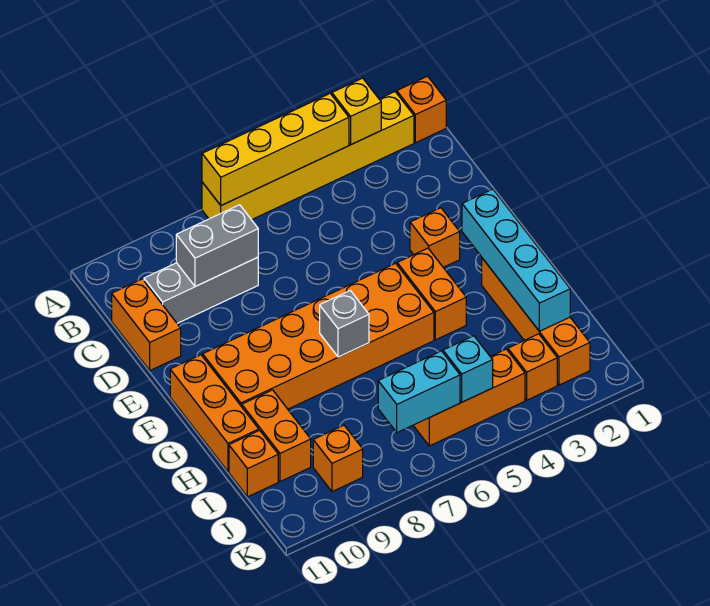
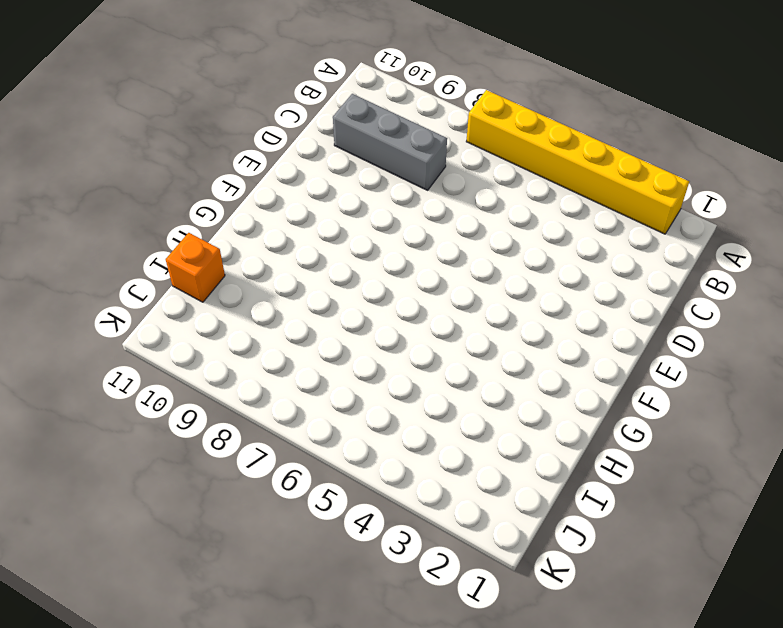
none -> orange 1x1 brick [397,76,446,143]
none -> orange 1x2 brick [112,279,181,370]
none -> orange 1x1 brick [410,208,460,267]

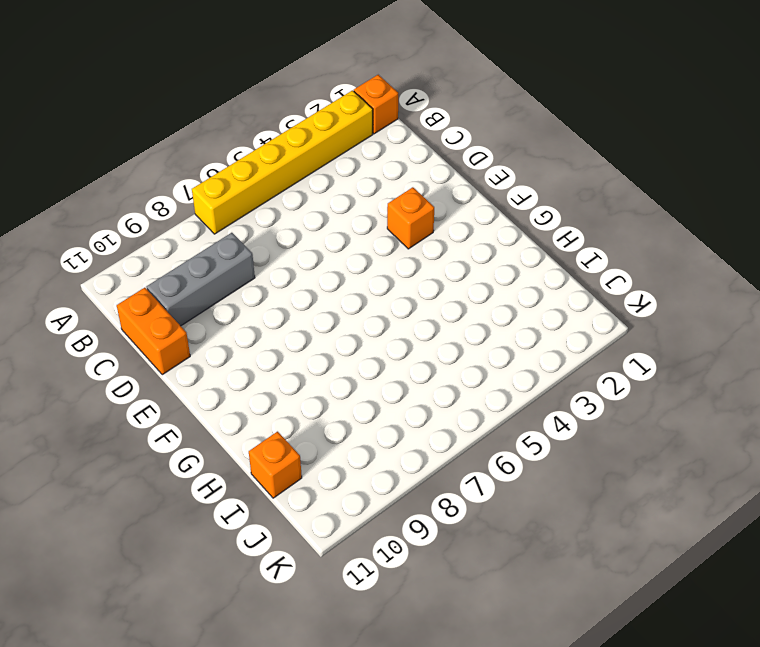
none -> orange 1x2 brick [397,248,466,340]
none -> orange 2x6 brick [203,263,434,409]
none -> orange 1x3 brick [170,355,259,472]

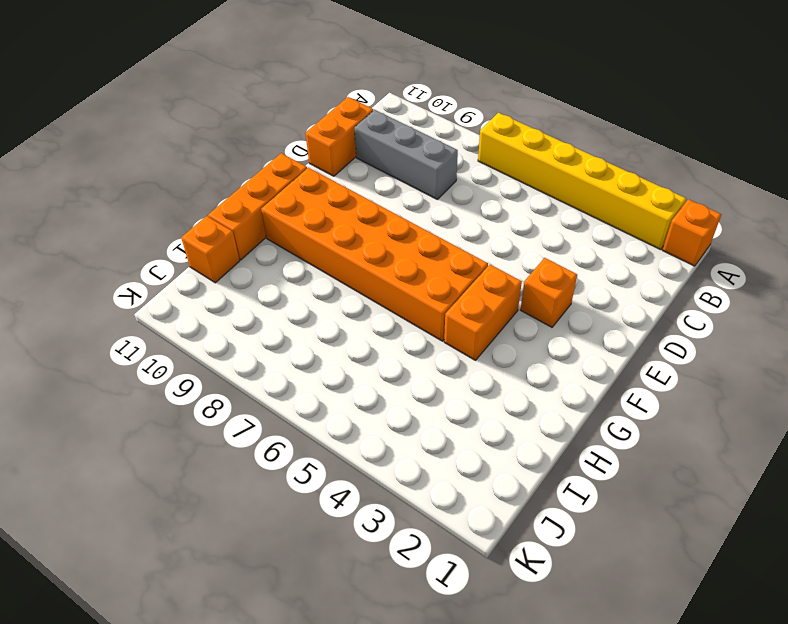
none -> orange 1x4 brick [482,258,590,385]
none -> orange 1x2 brick [242,390,311,482]
none -> orange 1x1 brick [508,334,557,400]

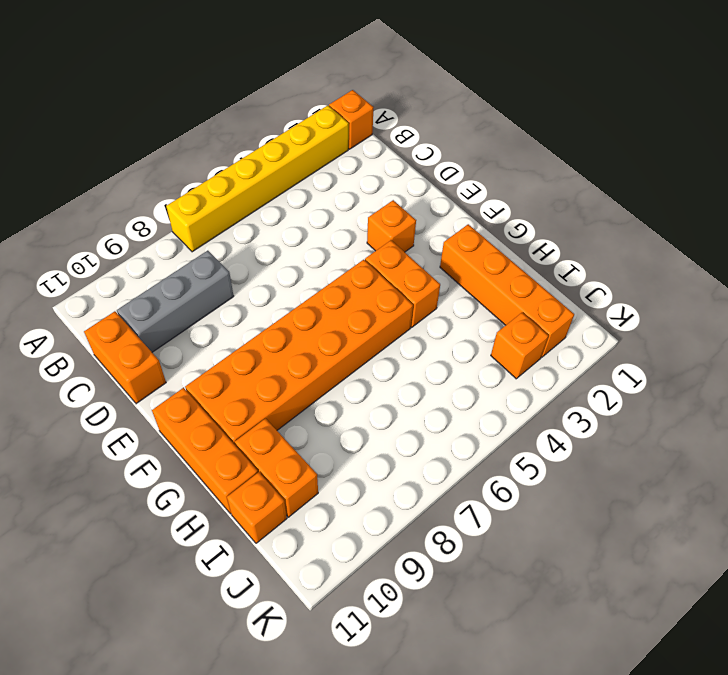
none -> orange 1x3 brick [413,349,525,446]
none -> orange 1x1 brick [313,425,363,492]
none -> yellow 1x1 brick [332,78,381,144]

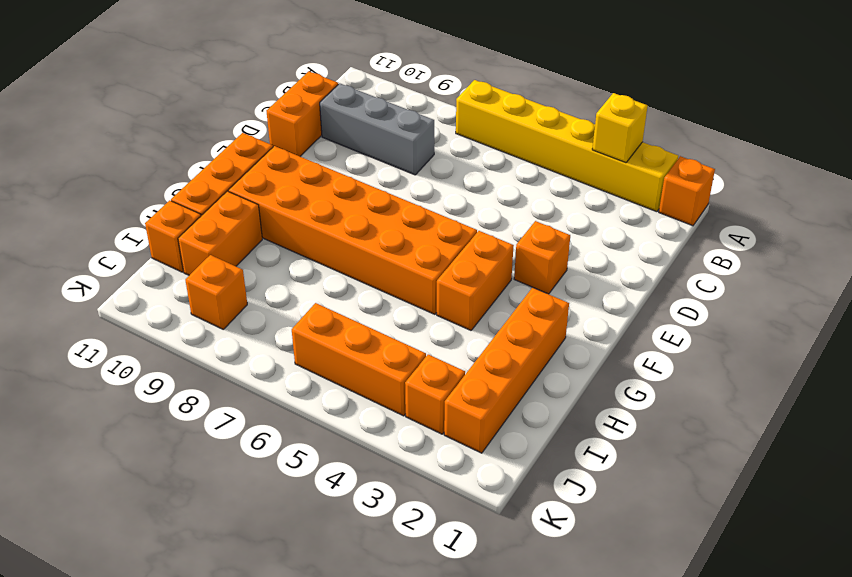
none -> yellow 1x4 brick [202,94,349,205]
none -> grey 1x2 brick [176,205,258,287]
none -> cyan 1x4 brick [462,189,570,331]

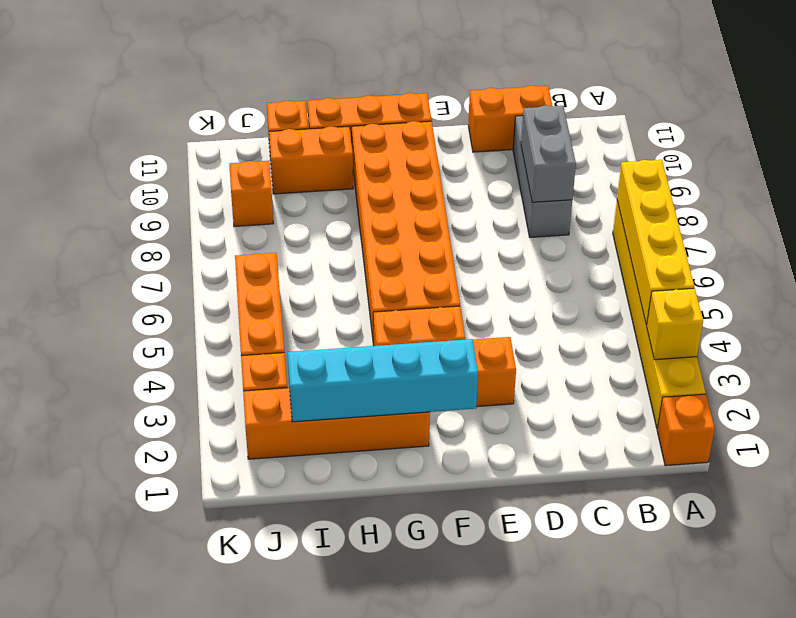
none -> grey 1x1 brick [320,291,369,357]
none -> cyan 1x1 brick [443,336,493,402]
none -> cyan 1x2 brick [378,351,460,433]

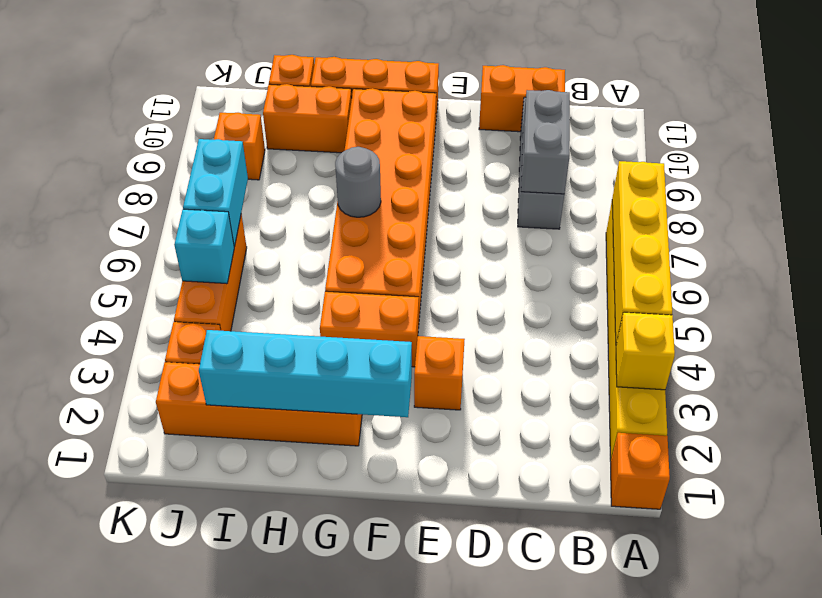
grey 1x1 round brick [335,147,381,217] -> grey 1x1 brick [320,291,369,357]

